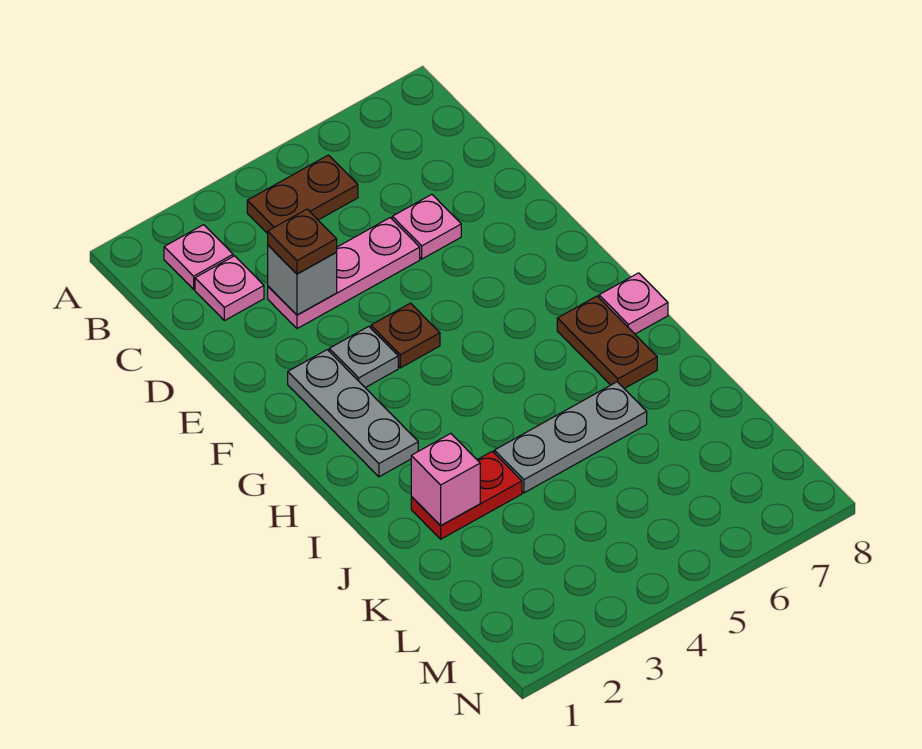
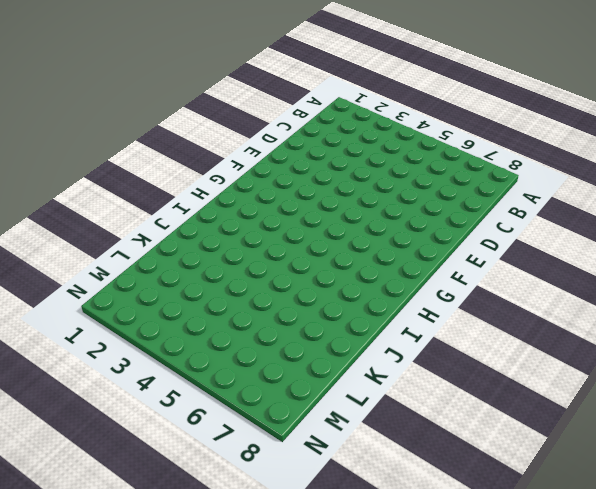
none -> pink 1x1 plate [164,225,233,289]
none -> brown 1x2 plate [247,155,358,234]
none -> pink 1x1 plate [195,256,264,321]

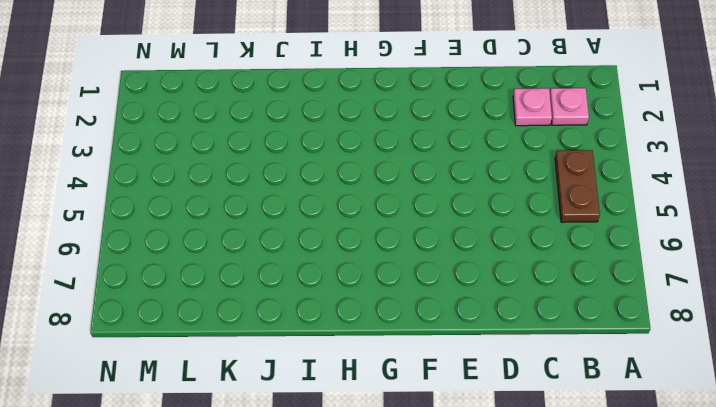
none -> pink 1x3 plate [268,218,420,329]
none -> pink 1x1 plate [392,194,461,259]
none -> grey 1x3 plate [288,350,418,477]

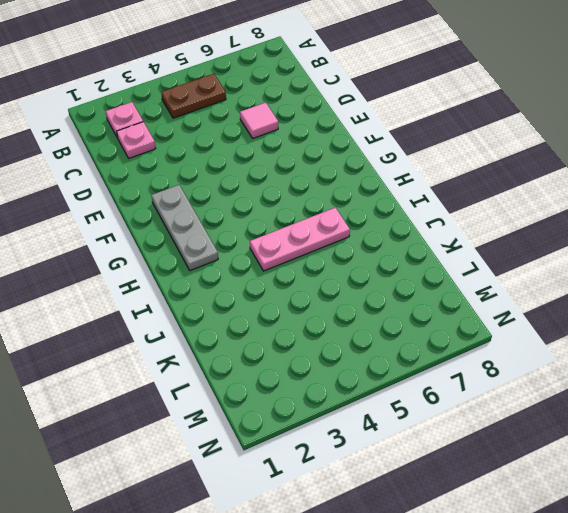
pink 1x1 tile [240,103,278,138] -> pink 1x1 plate [392,194,461,259]
pink 1x3 plate [250,208,350,271] -> pink 1x3 plate moved to [268,218,420,329]
none -> grey 1x1 plate [329,326,398,388]
none -> brown 1x1 plate [371,303,440,368]
none -> brown 1x2 plate [557,296,657,389]

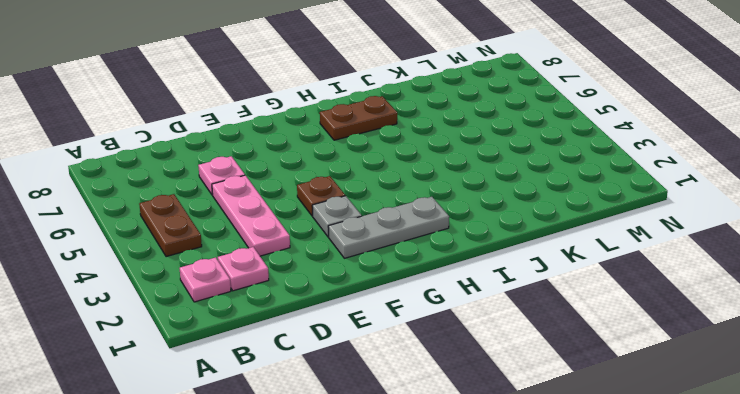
none -> pink 1x1 plate [599,273,668,334]
none -> red 1x2 plate [411,451,522,539]
none -> grey 1x3 plate [494,382,647,493]

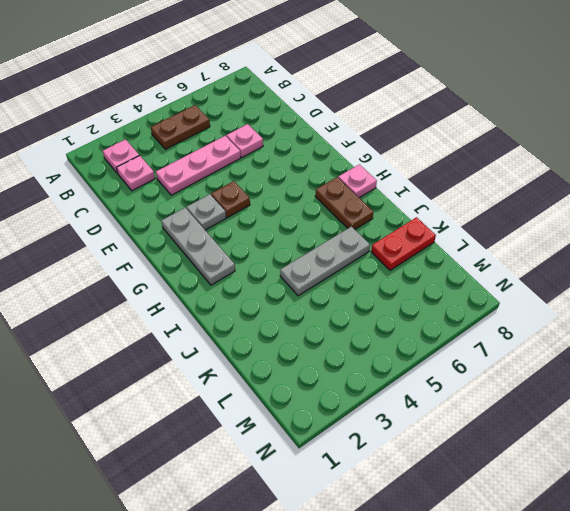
red 1x2 plate [371,217,436,270] -> red 1x2 plate moved to [411,451,522,539]
none -> grey 1x1 brick [268,245,337,315]
none -> pink 1x1 brick [411,434,480,526]
none -> brown 1x1 plate [268,209,337,274]

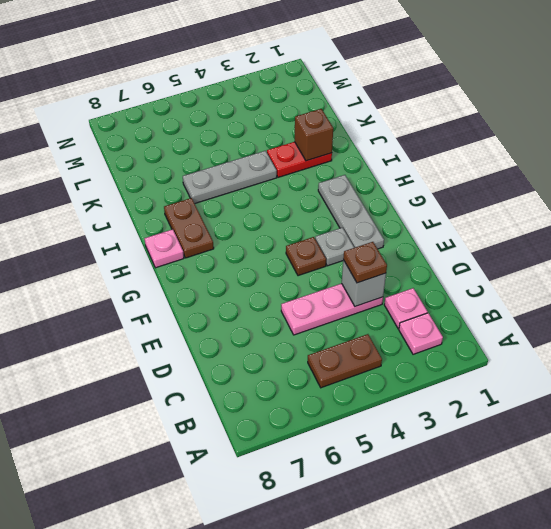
brown 1x1 brick [295,109,333,161] -> pink 1x1 brick [411,434,480,526]
none -> pink 1x1 plate [392,194,461,259]

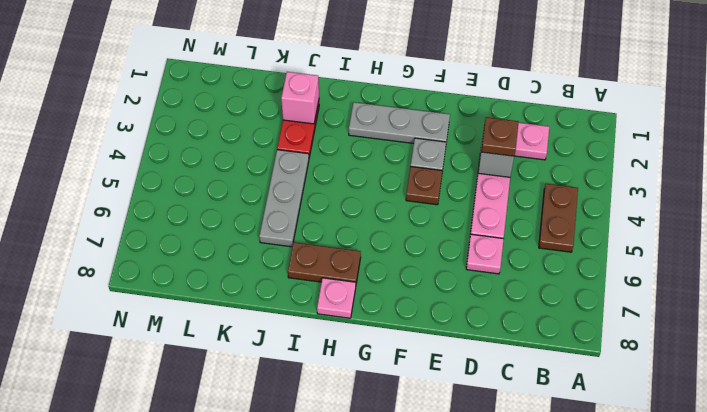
none -> pink 1x1 plate [164,225,233,289]

